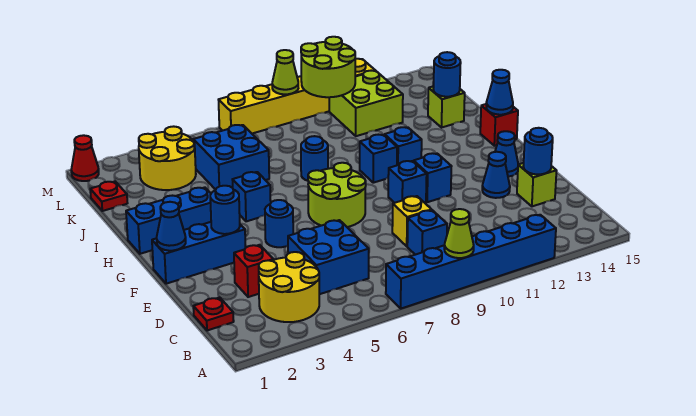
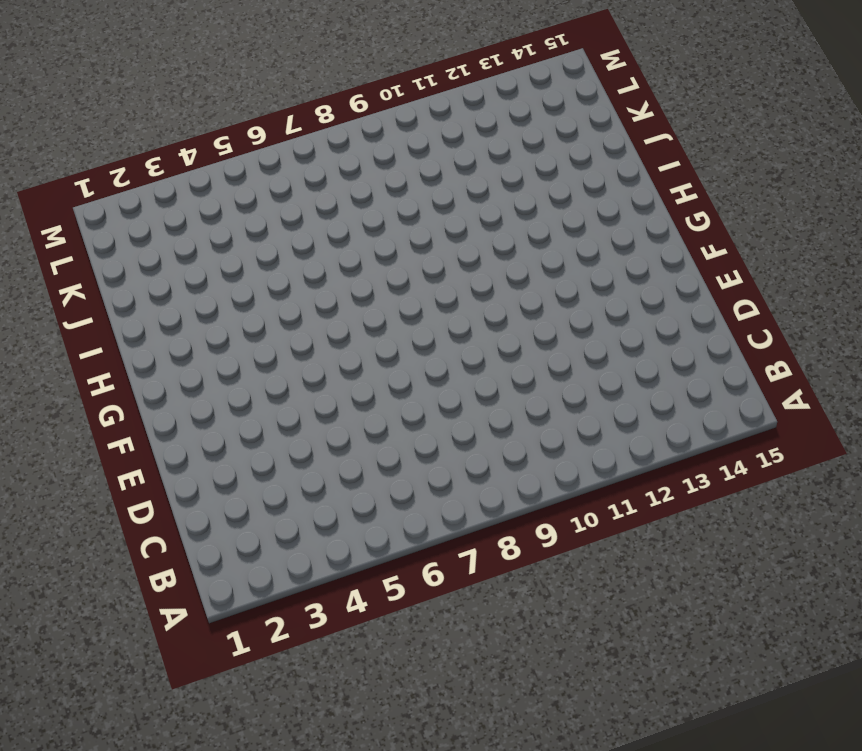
none -> blue 1x6 brick [386,215,556,308]
none -> yellow 2x2 round brick [259,252,319,322]
none -> red 1x1 plate [193,297,234,331]
none -> blue 2x2 brick [288,220,369,294]

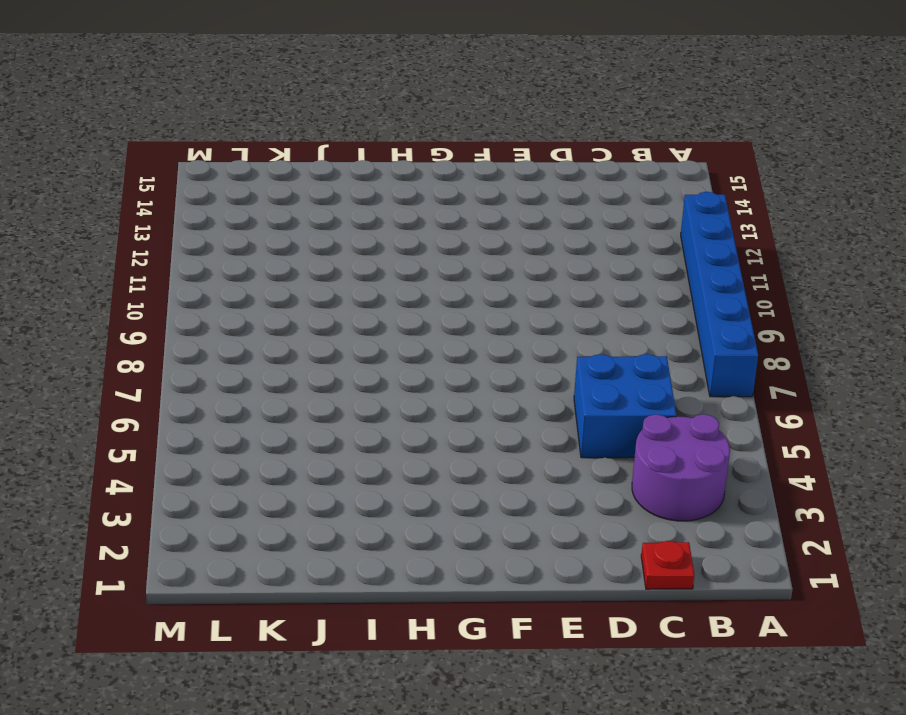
purple 2x2 round brick [632,414,730,521] -> yellow 2x2 round brick [259,252,319,322]
none -> blue 1x1 brick [407,210,447,255]
none -> red 1x1 brick [234,245,273,297]
none -> yellow 1x1 brick [392,196,431,246]
none -> lime 1x1 brick [517,163,557,206]

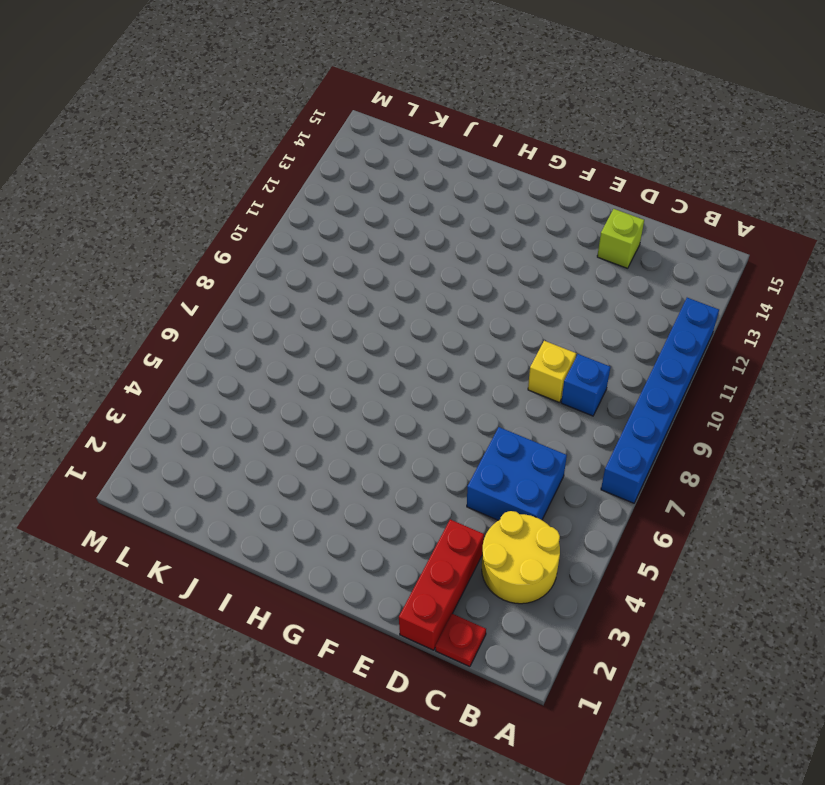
red 1x3 brick [399,519,484,650] -> red 1x1 brick [234,245,273,297]
none -> blue 1x1 cone [482,152,510,198]
none -> blue 1x3 brick [152,222,246,284]
none -> blue 1x1 round brick [265,200,293,247]
none -> lime 2x2 round brick [308,163,366,227]

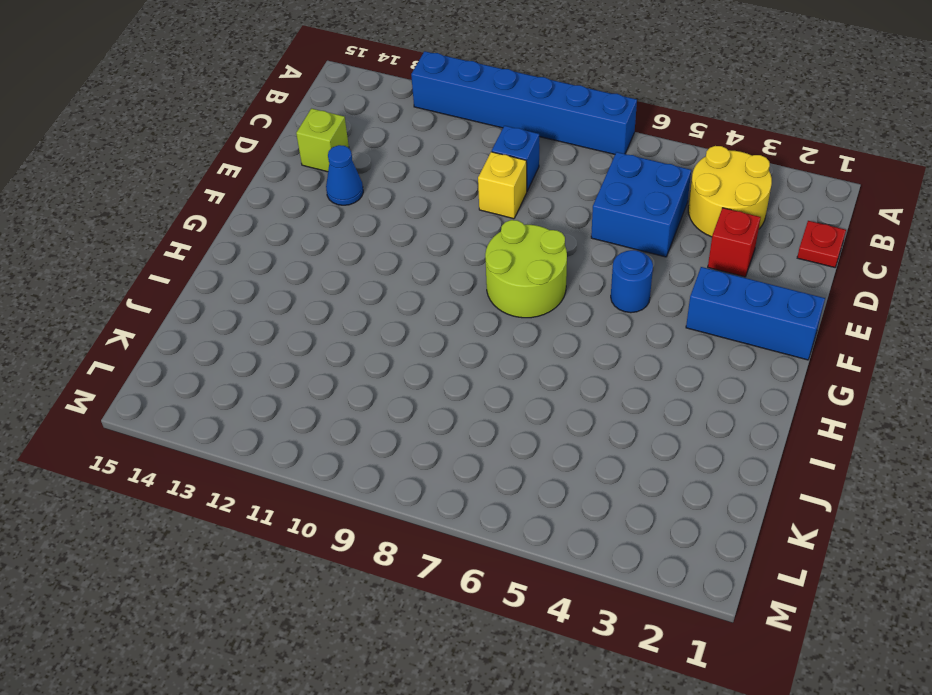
none -> blue 1x1 brick [388,161,427,203]
none -> blue 1x1 brick [414,153,452,202]
none -> blue 1x1 cone [495,131,518,177]
none -> blue 1x3 brick [126,187,211,254]

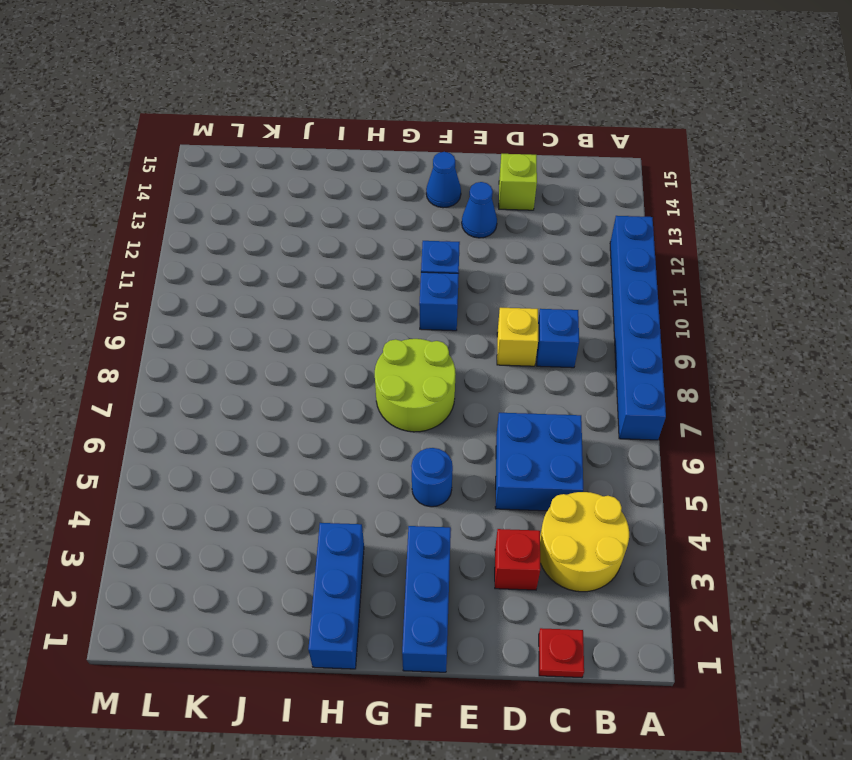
none -> blue 1x1 brick [232,172,271,221]
none -> blue 1x1 brick [360,135,397,183]
none -> blue 1x1 brick [385,127,422,165]
none -> red 1x1 brick [480,104,518,146]

